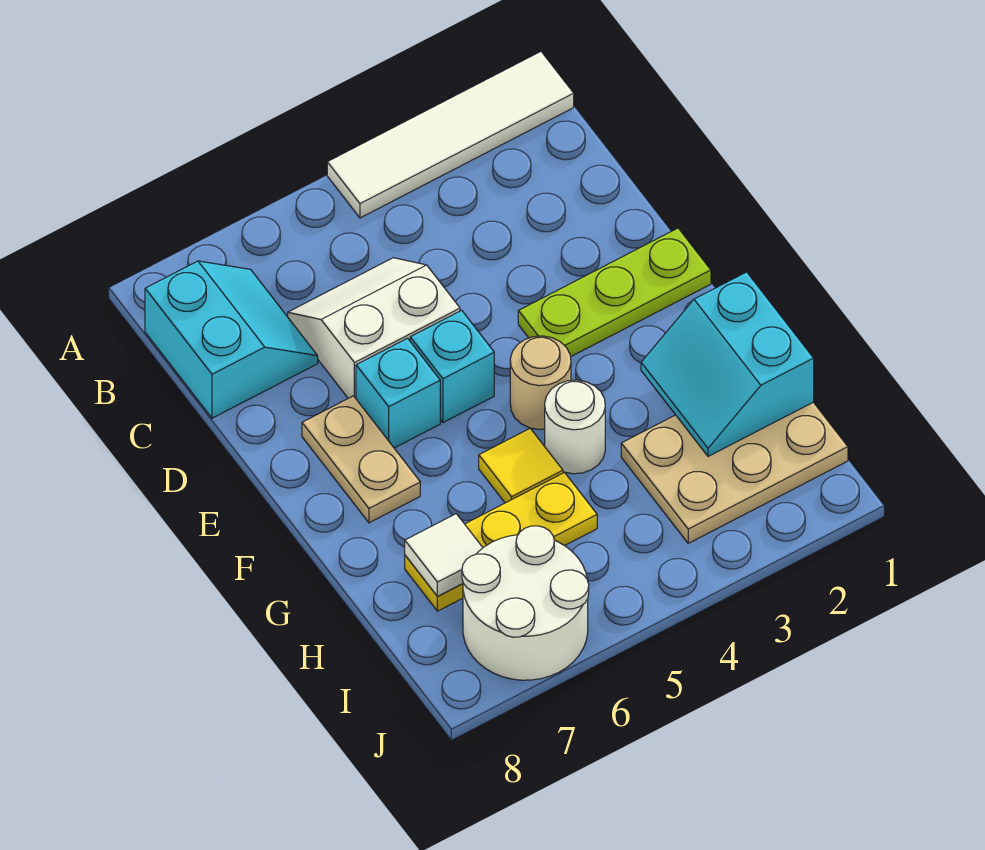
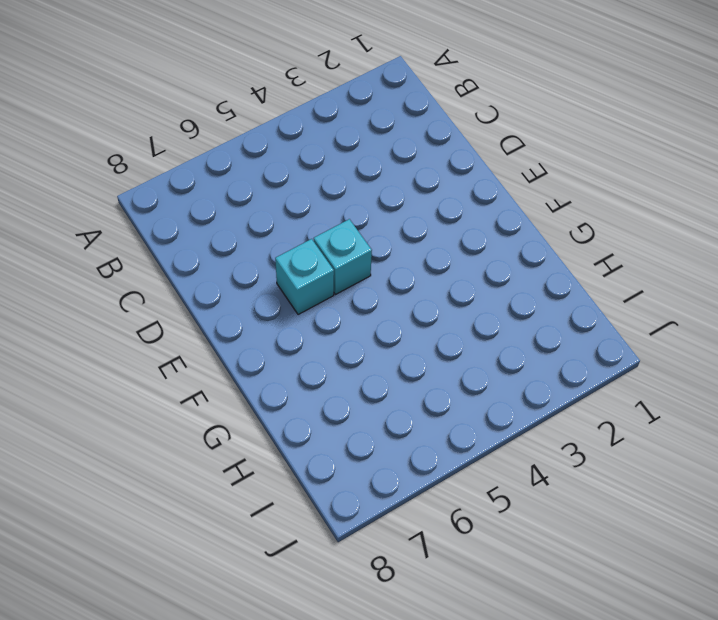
none -> white 1x4 tile [327,52,574,218]
none -> cyan 2x2 slope [145,261,318,418]
none -> white 2x2 slope [288,258,460,398]

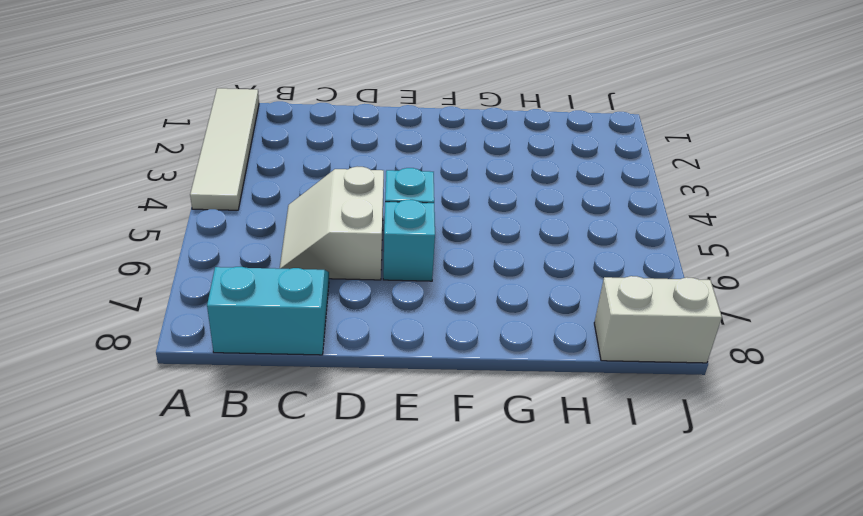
white 1x2 brick [594,276,722,363] -> none
none -> lime 1x3 plate [518,228,711,357]
none -> tan 1x2 plate [302,396,420,523]
none -> tan 1x1 round brick [510,336,571,430]

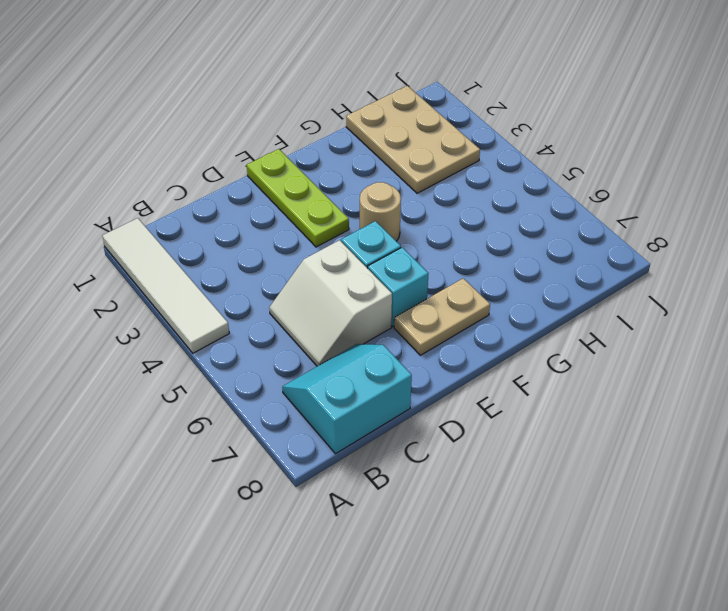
none -> white 1x1 round brick [545,380,605,474]
none -> yellow 1x1 tile [479,429,563,503]
none -> yellow 1x3 plate [405,472,597,611]

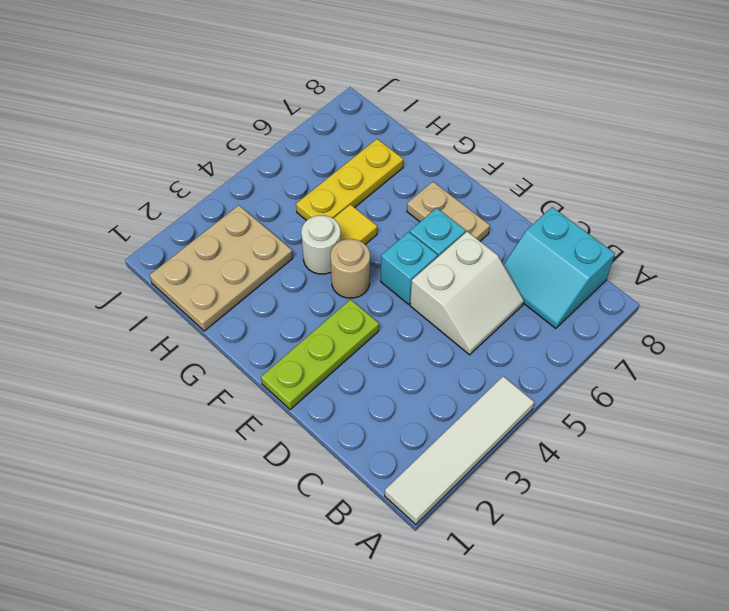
none -> white 2x2 round brick [462,526,589,680]
none -> cyan 2x2 slope [641,272,814,456]
none -> white 1x1 tile [405,514,483,597]

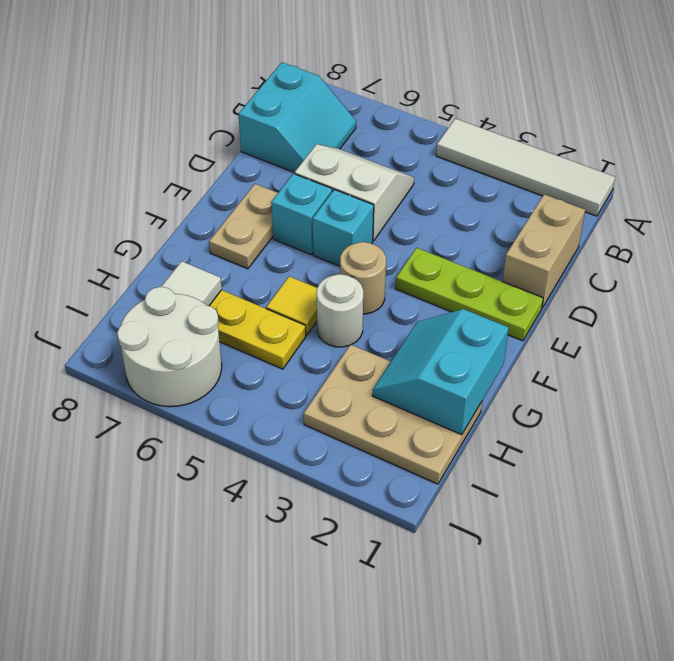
tan 1x2 brick [503,194,585,308] -> none

